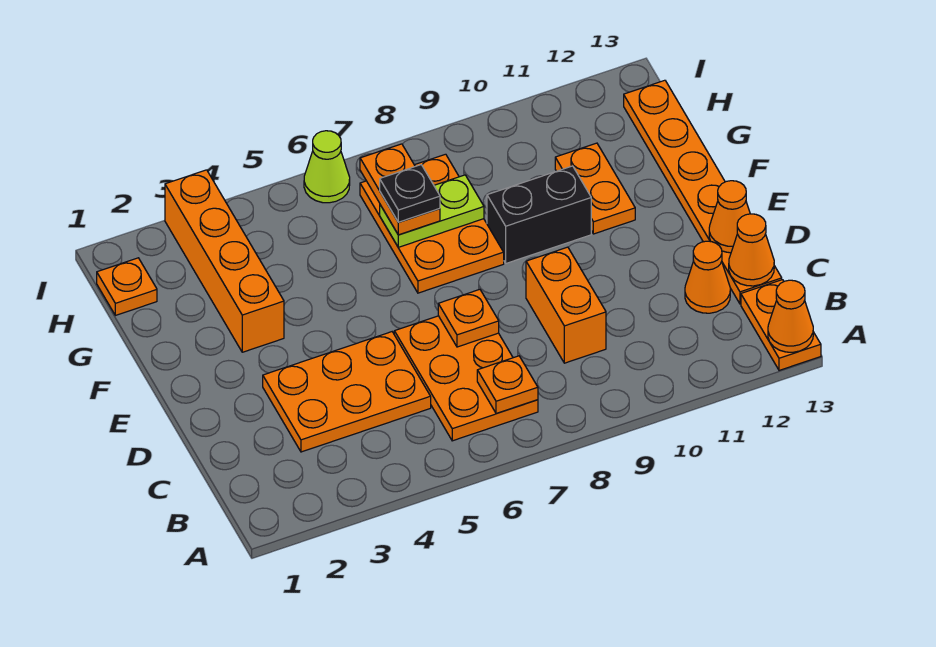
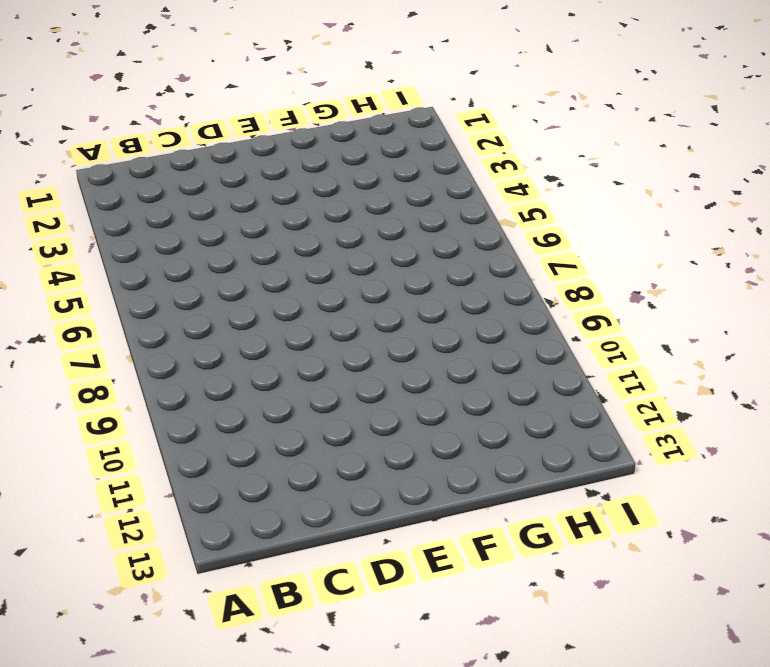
none -> orange 1x2 plate [741,280,821,370]
none -> orange 2x3 plate [394,316,538,441]
none -> orange 2x3 plate [263,332,431,452]

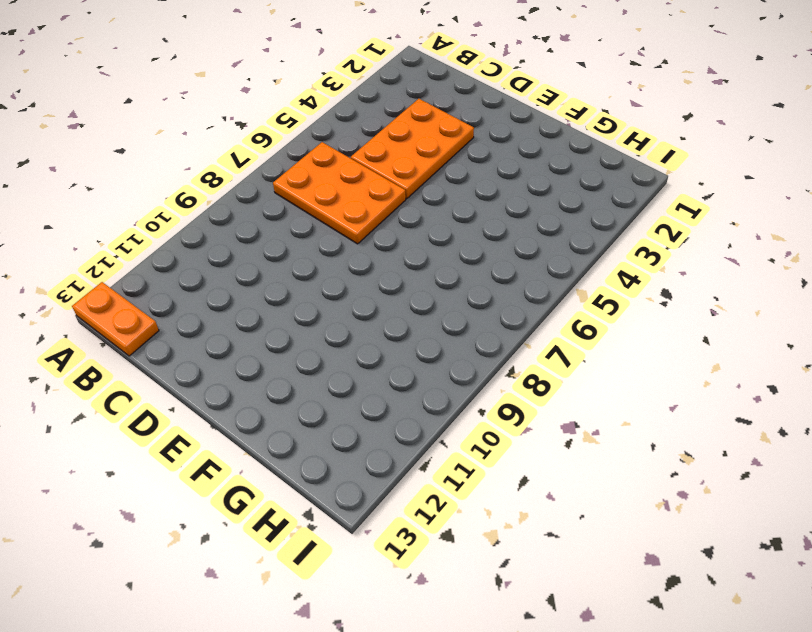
none -> orange 1x2 brick [526,247,606,363]
none -> orange 1x1 cone [685,241,730,313]
none -> orange 1x6 plate [624,80,782,304]

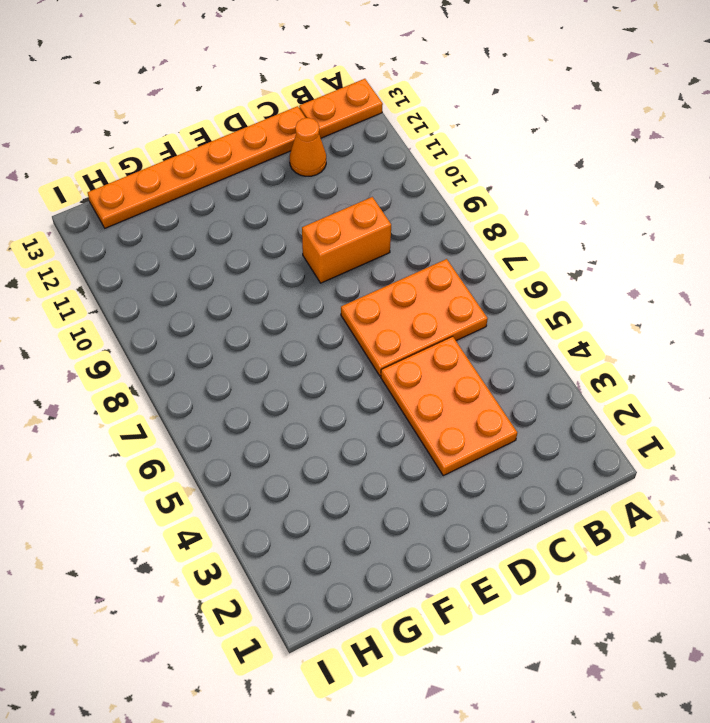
none -> orange 1x4 brick [165,170,284,352]
none -> orange 2x3 plate [360,154,504,293]
none -> black 1x2 brick [487,166,591,263]

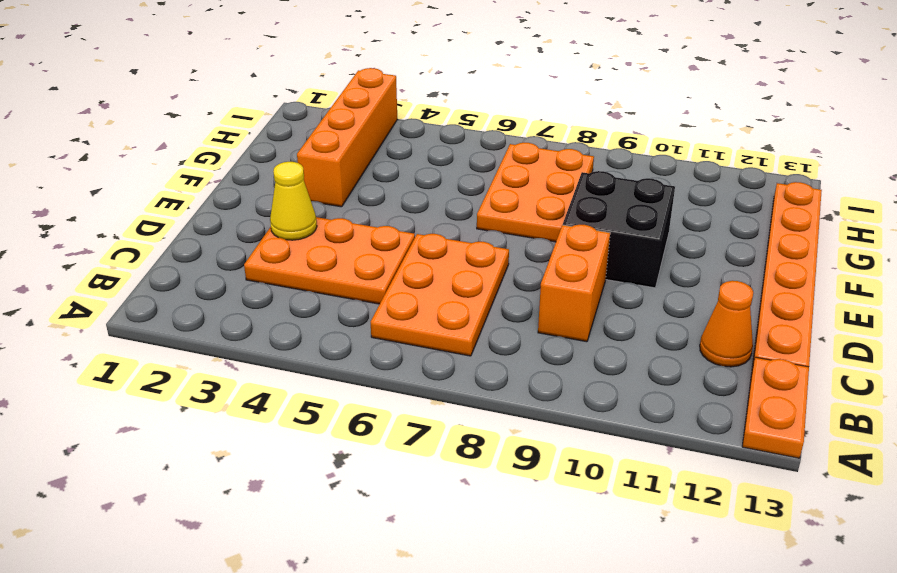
yellow 1x1 cone [270,162,317,240] -> none
black 2x2 brick [563,171,675,288] -> black 1x2 brick [487,166,591,263]
none -> orange 1x2 plate [555,143,635,234]
none -> orange 1x1 plate [97,258,157,315]
none -> lime 1x1 cone [304,131,350,203]

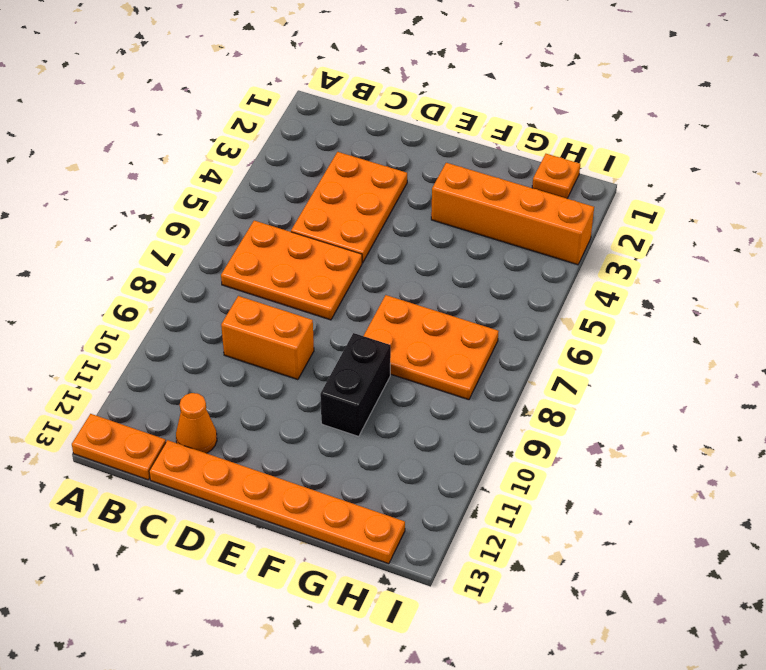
none -> orange 1x2 plate [555,143,635,234]
none -> lime 1x1 cone [304,131,350,203]
none -> orange 1x1 cone [768,280,813,352]

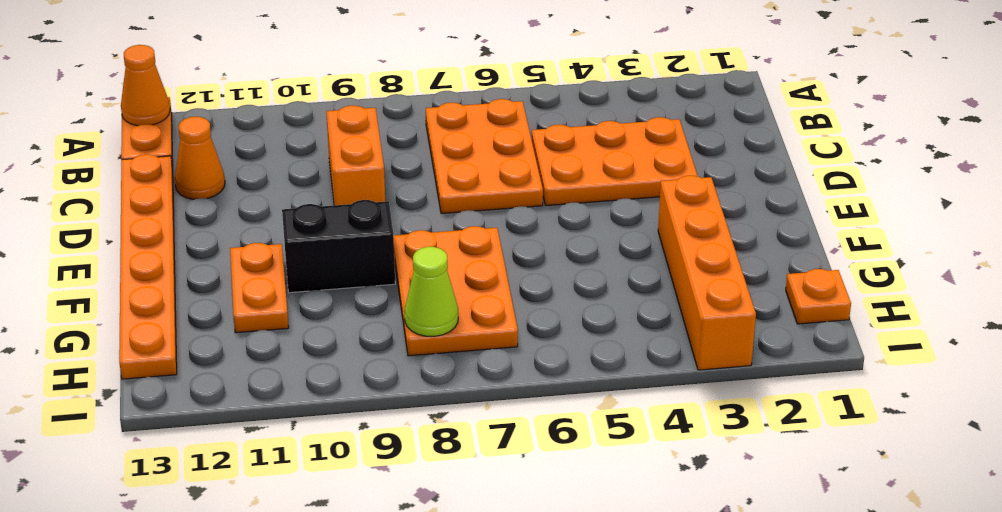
lime 1x1 cone [405,247,458,336] -> lime 1x1 cone moved to [304,131,350,203]
none -> orange 1x1 plate [477,356,538,414]
none -> orange 1x1 cone [729,214,774,286]
none -> orange 1x1 plate [438,289,499,347]

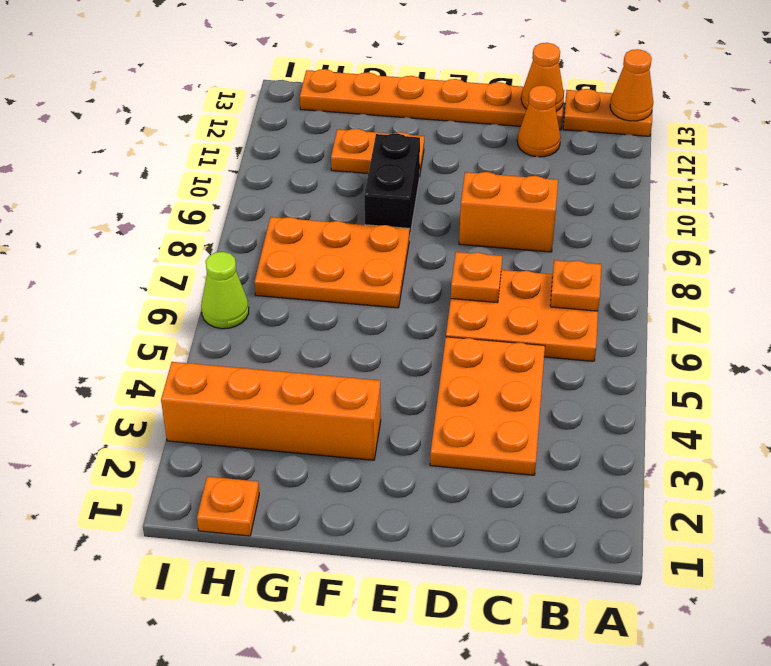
none -> orange 1x1 cone [709,181,750,253]
none -> lime 1x2 plate [380,175,484,247]
none -> orange 1x2 plate [360,144,440,235]

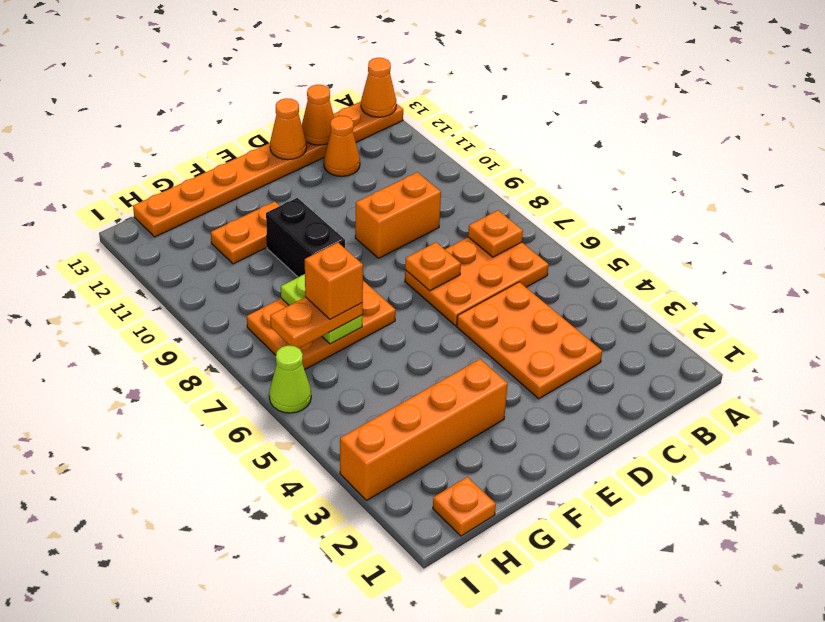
orange 1x1 brick [305,243,363,319] -> black 1x1 plate [380,165,440,222]

